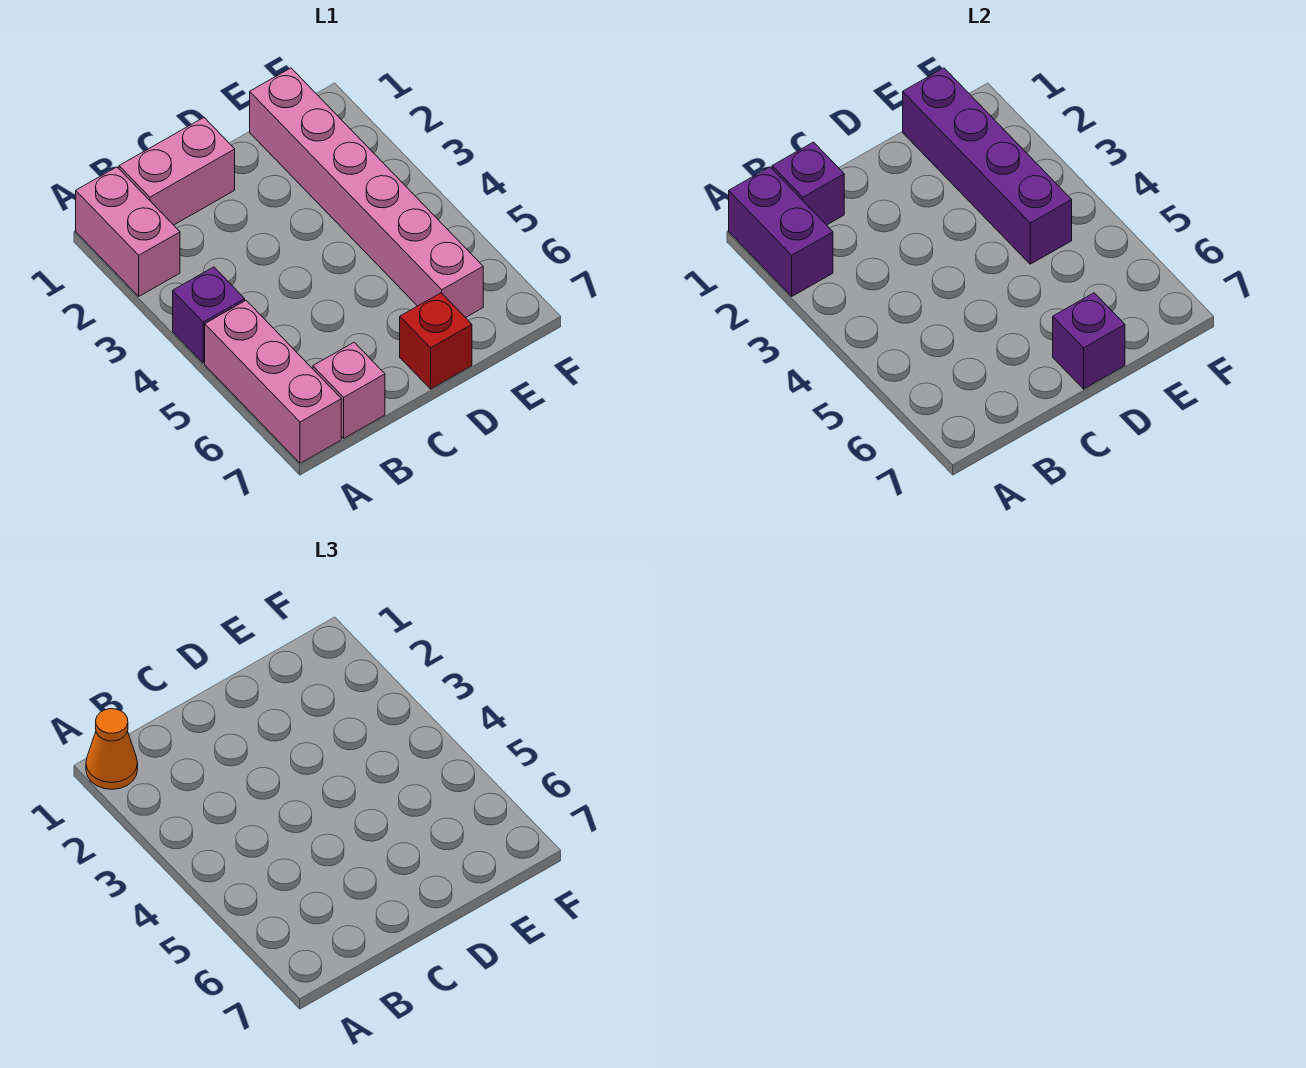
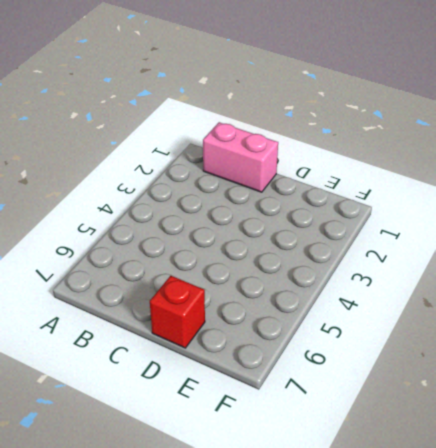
none -> pink 1x2 brick [76,167,180,296]
none -> purple 1x1 brick [173,267,245,363]
none -> pink 1x3 brick [205,301,341,463]

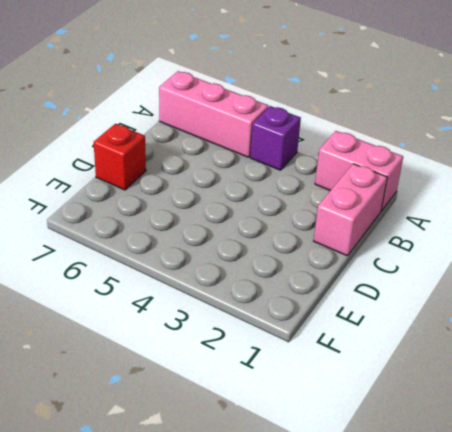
none -> pink 1x1 brick [313,342,385,438]
none -> pink 1x6 brick [250,68,483,318]
none -> purple 1x2 brick [729,167,833,296]

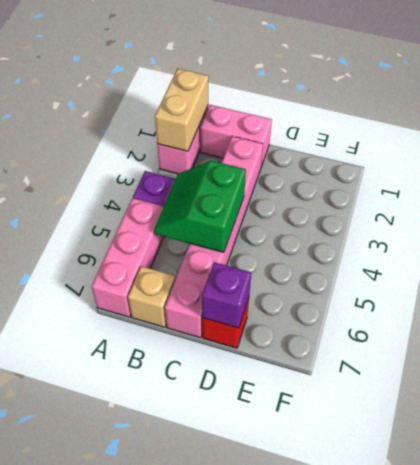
tan 1x2 brick [155,69,208,151] -> purple 1x2 brick [729,167,833,296]
green 2x2 slope [154,161,246,252] -> none
tan 1x1 brick [128,266,175,327] -> pink 1x1 brick [313,342,385,438]
pink 1x6 brick [165,136,263,338] -> pink 1x6 brick moved to [250,68,483,318]
none -> purple 1x1 brick [772,142,844,225]
none -> purple 1x4 brick [903,68,1072,264]
none -> orange 1x1 cone [86,709,138,789]

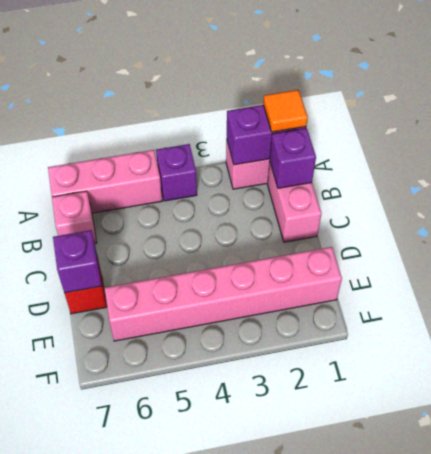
orange 1x1 tile [263,90,308,132] -> orange 1x1 cone [86,709,138,789]
none -> purple 1x4 brick [903,68,1072,264]

